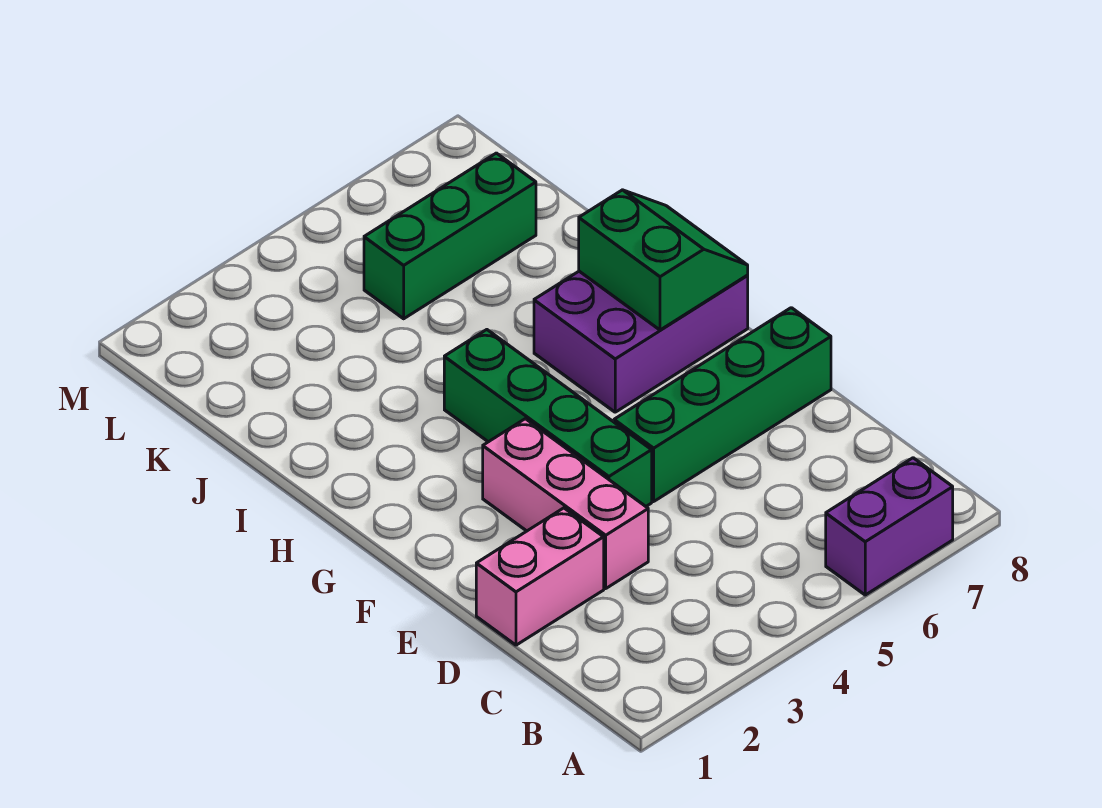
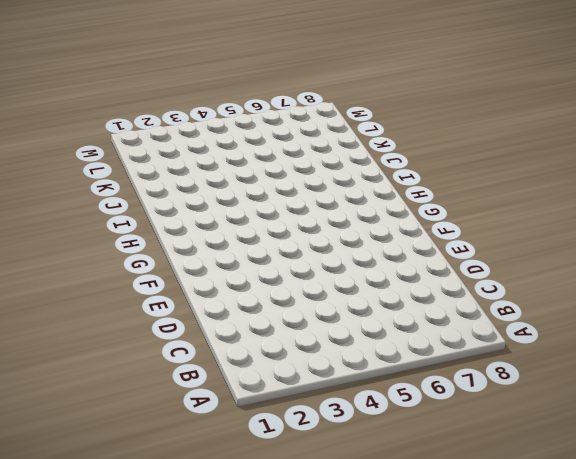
none -> purple 1x2 brick [826,458,953,595]
none -> pink 1x2 brick [476,508,604,645]

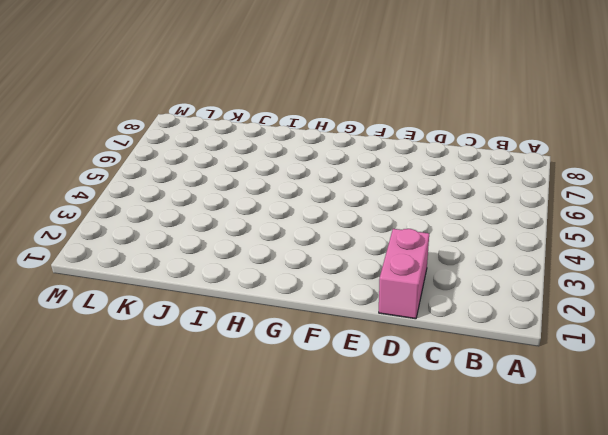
none -> purple 1x2 brick [826,458,953,595]
none -> pink 1x3 brick [483,419,648,588]

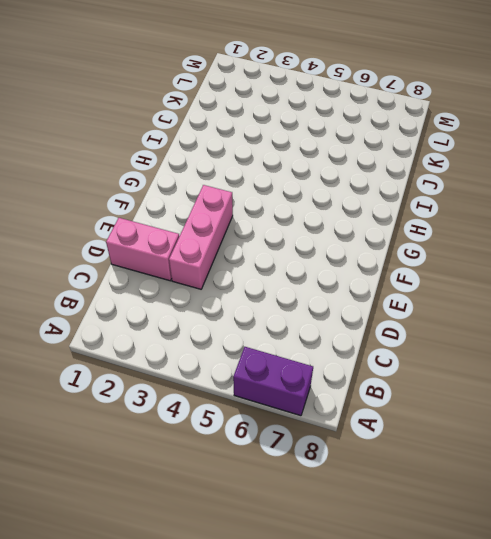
none -> green 1x4 brick [444,330,652,506]
none -> green 1x4 brick [614,308,831,501]

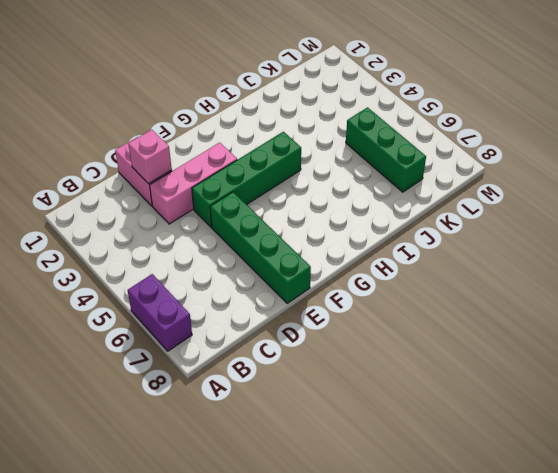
pink 1x1 brick [129,130,172,184] -> none
none -> purple 2x3 brick [534,271,748,412]
none -> green 2x2 slope [579,190,748,330]

